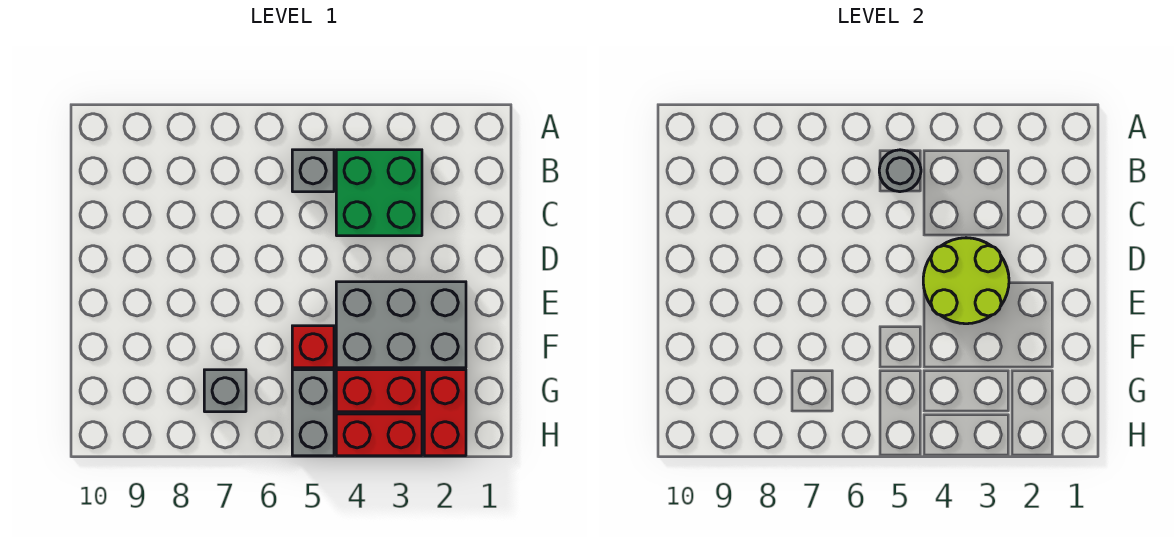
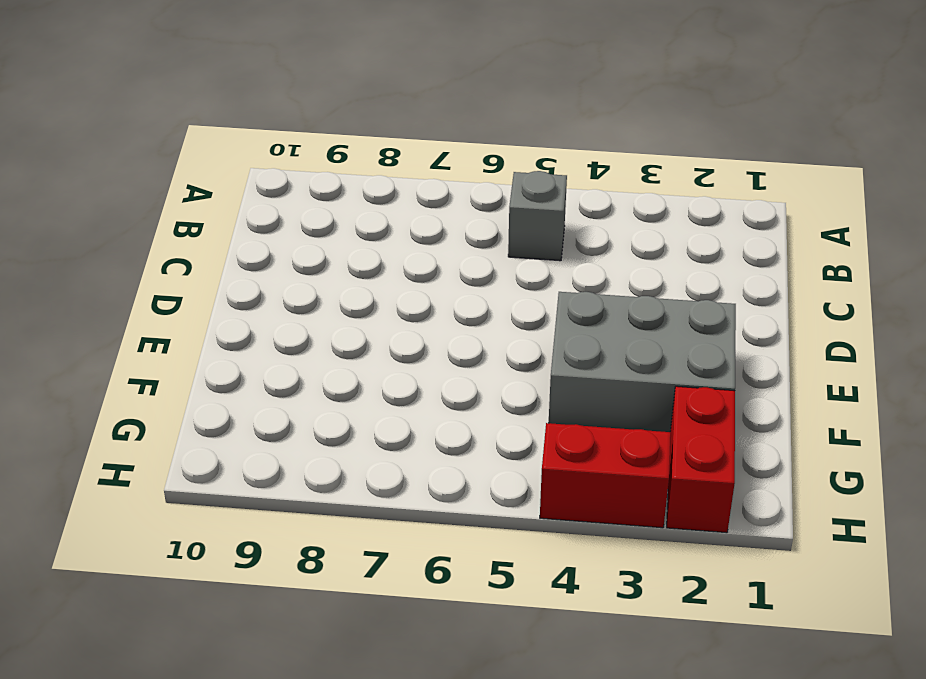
none -> green 2x2 brick [336,150,422,236]
none -> red 1x1 brick [292,326,334,368]

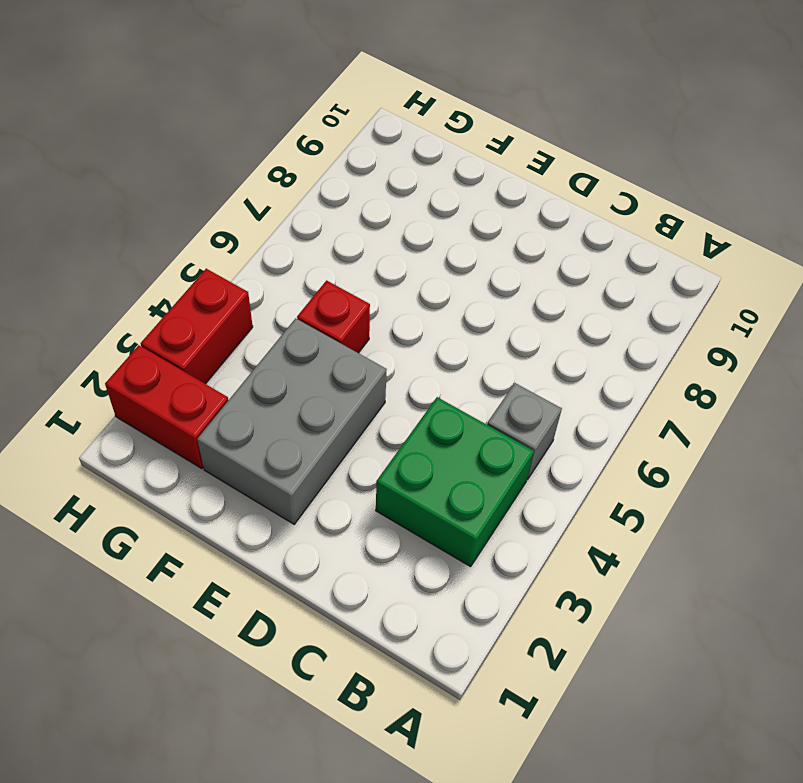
none -> red 1x2 brick [336,370,422,412]
none -> grey 1x2 brick [292,370,334,456]

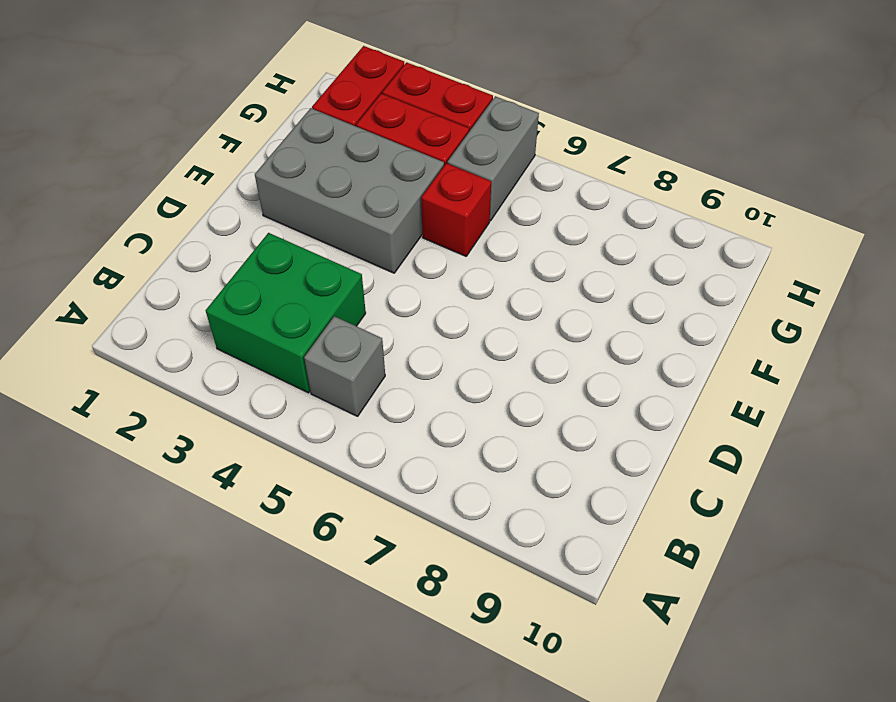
none -> grey 1x1 brick [204,370,246,412]
none -> grey 1x1 round brick [879,150,921,192]

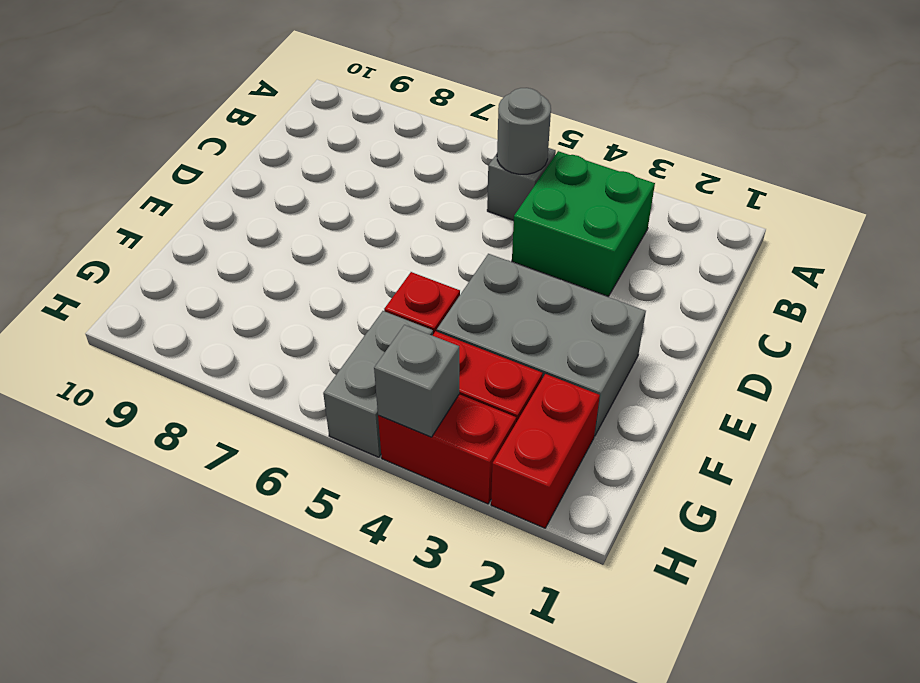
grey 1x1 brick [374,325,459,437] -> grey 1x1 brick moved to [204,370,246,412]
none -> lime 2x2 round brick [923,238,1009,324]

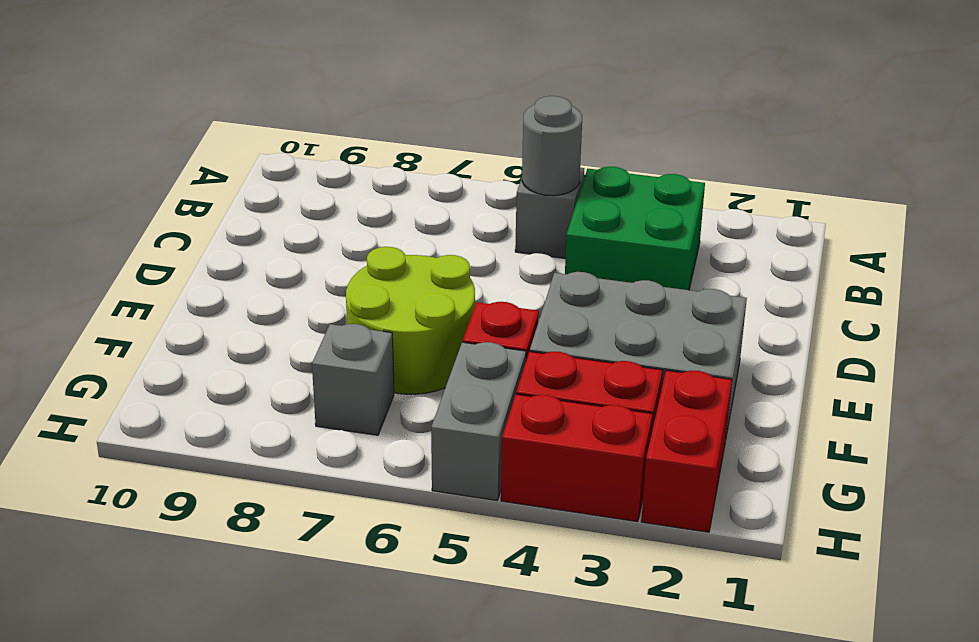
lime 2x2 round brick [346,247,475,394] -> lime 2x2 round brick moved to [923,238,1009,324]

